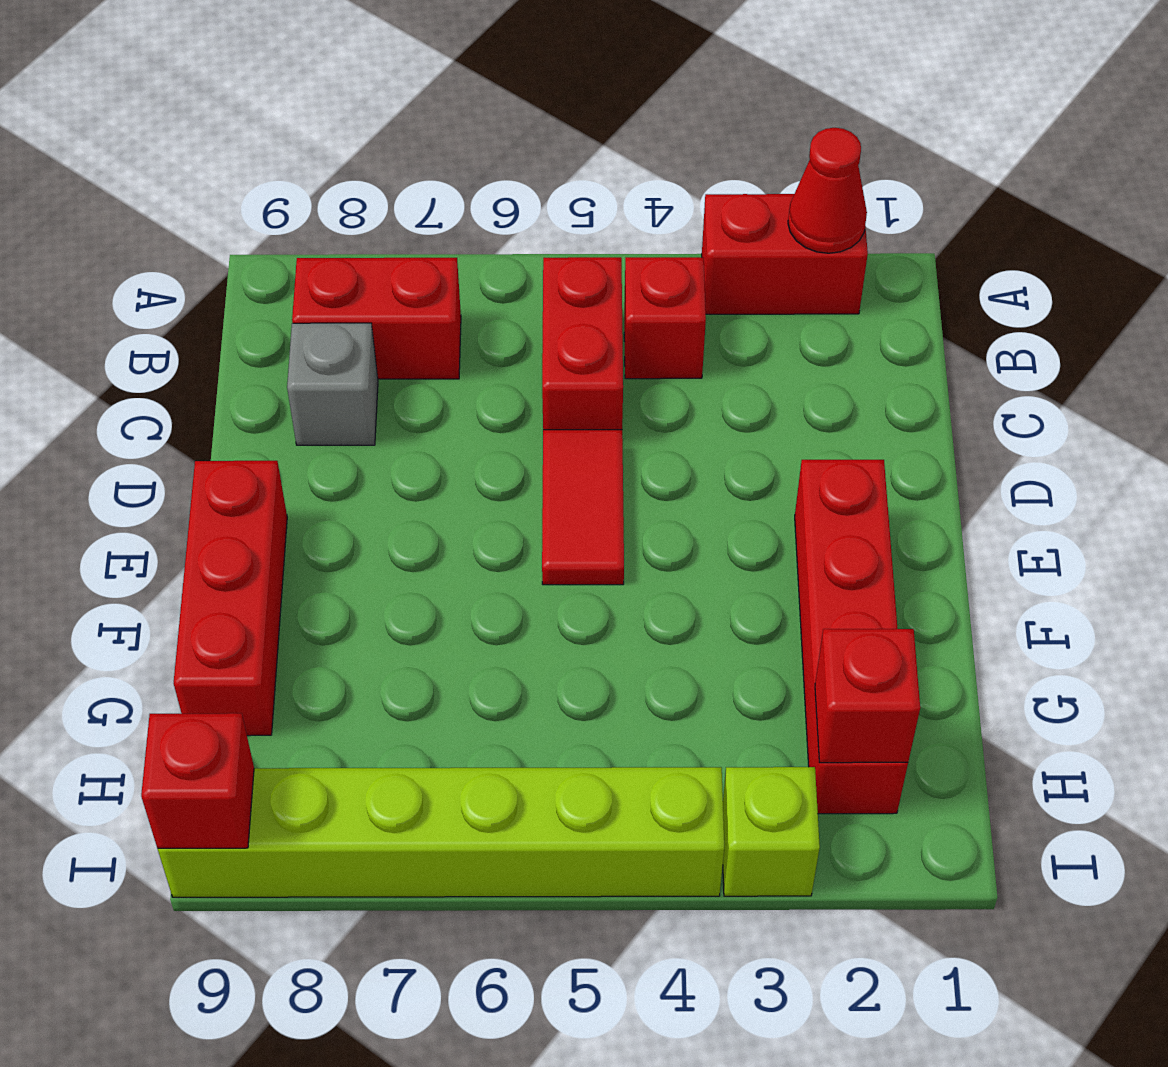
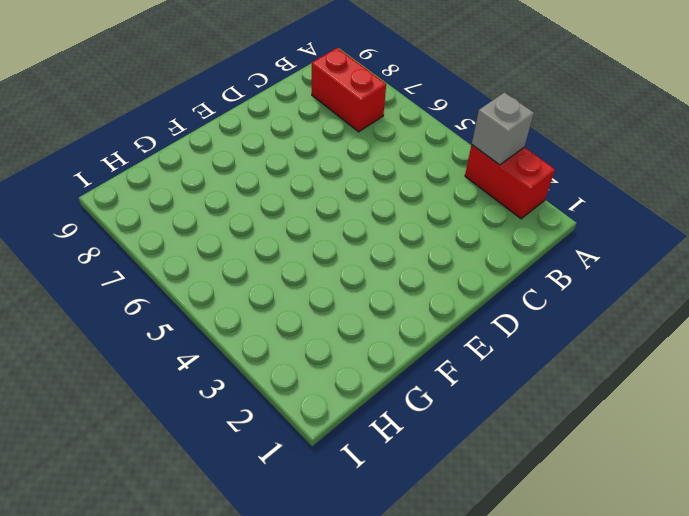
grey 1x1 brick [472,92,534,165] -> grey 1x1 brick moved to [287,323,378,445]
none -> red 1x1 brick [624,257,706,379]
none -> red 1x2 brick [542,257,623,430]
none -> red 1x2 tile [542,430,624,585]

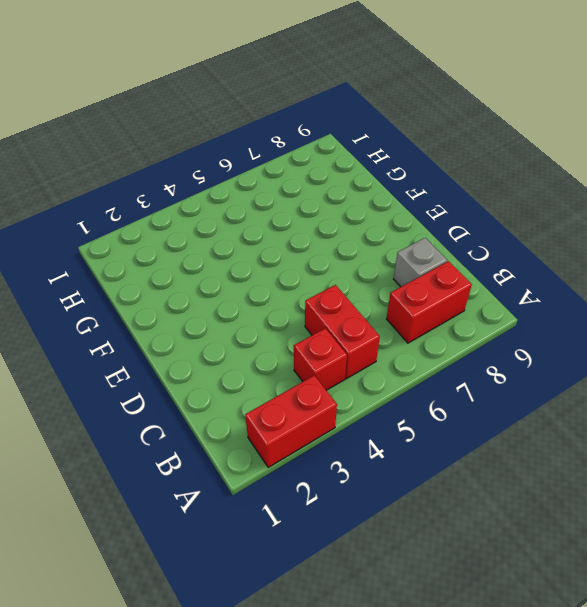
none -> red 1x2 tile [542,430,624,585]
none -> red 1x4 brick [795,460,908,814]
none -> red 1x3 brick [174,461,287,736]

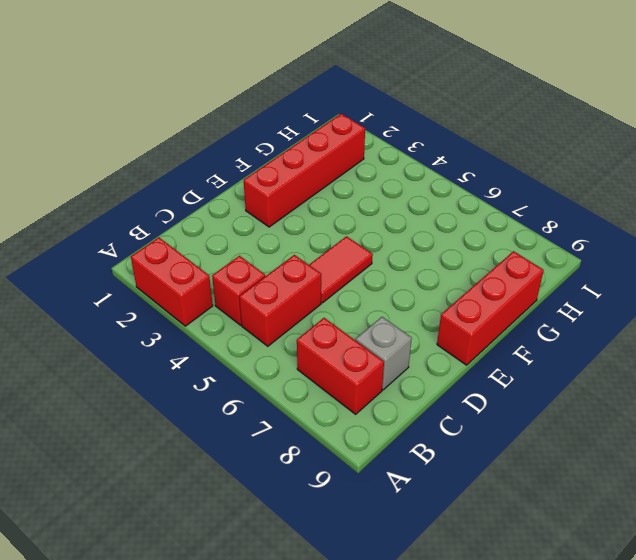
none -> lime 1x1 brick [723,767,820,896]
none -> lime 1x6 brick [158,767,724,897]
none -> red 1x1 cone [788,128,867,253]

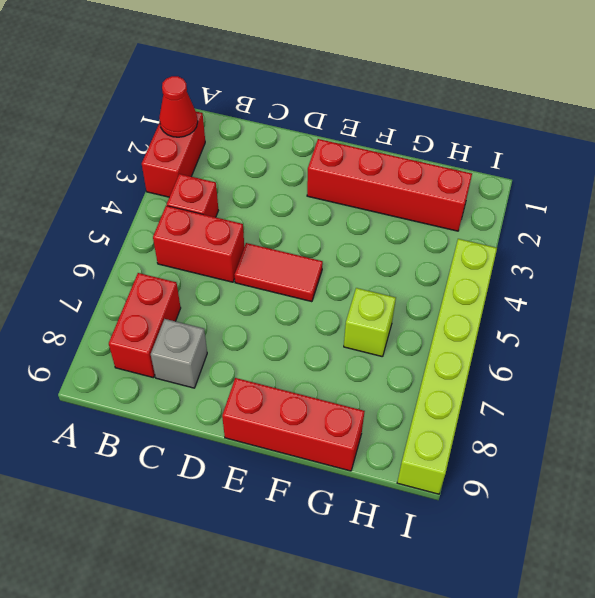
lime 1x1 brick [344,288,396,357] -> lime 1x1 brick moved to [723,767,820,896]
none -> red 1x1 brick [815,629,920,763]
none -> red 1x1 brick [141,713,254,848]

